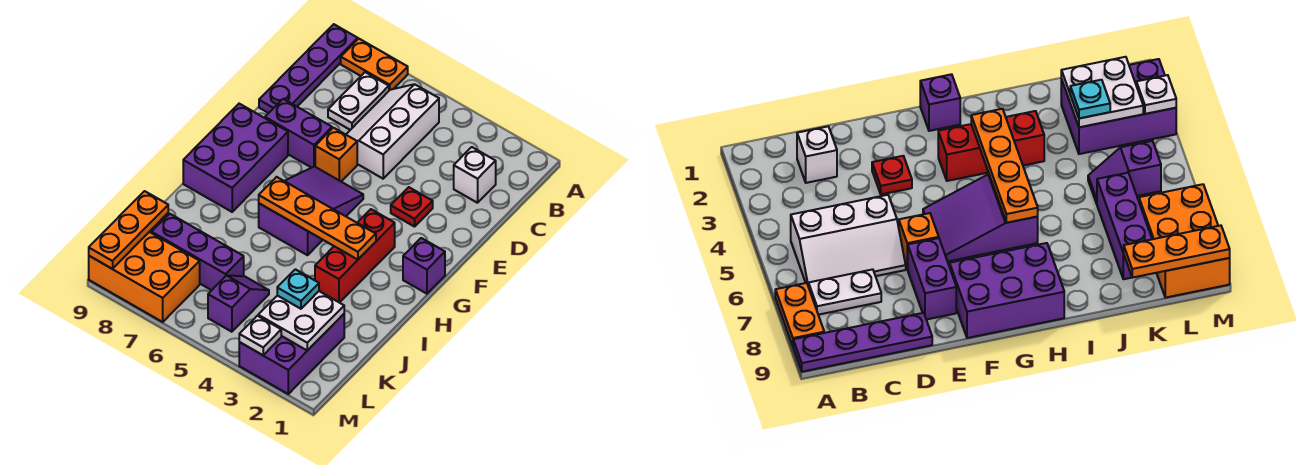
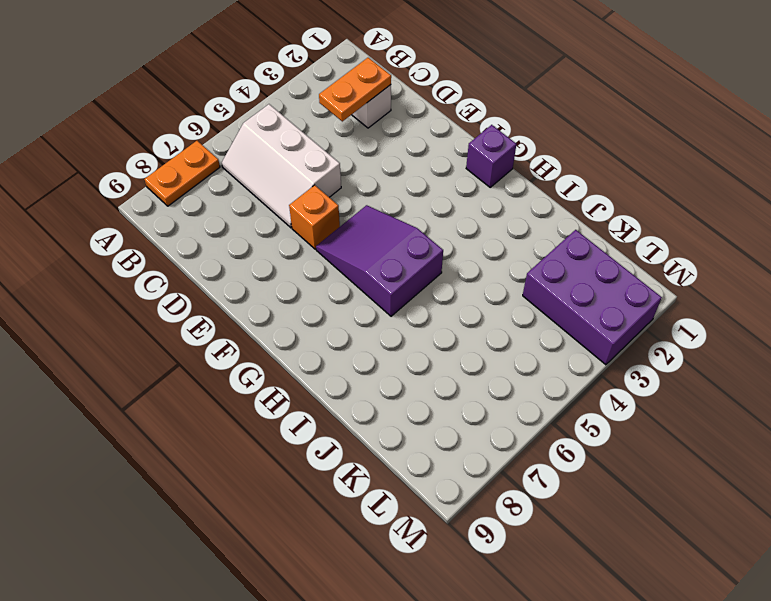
orange 1x2 plate [319,58,391,121] -> none
none -> purple 1x4 plate [259,24,358,113]
none -> white 1x2 plate [328,72,389,130]
none -> red 1x1 plate [391,187,433,227]

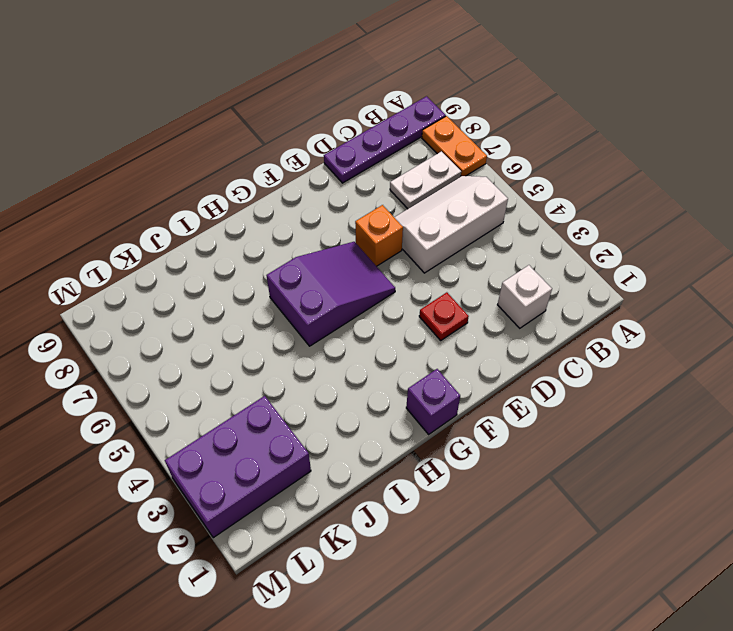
none -> purple 1x2 brick [265,99,332,168]
none -> purple 2x3 brick [183,104,288,212]
none -> red 1x3 brick [315,209,395,303]

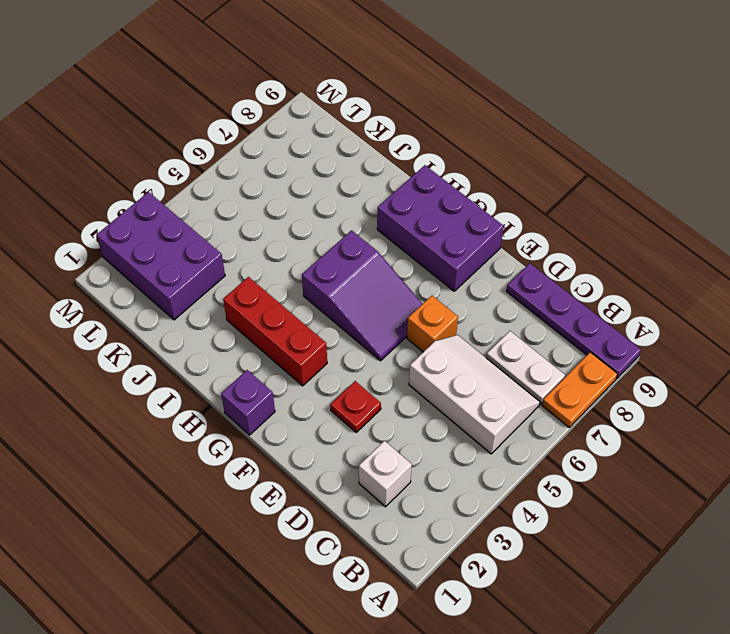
none -> purple 1x2 brick [265,99,332,168]
none -> purple 1x2 slope [208,275,269,332]
none -> purple 1x3 brick [152,214,244,290]

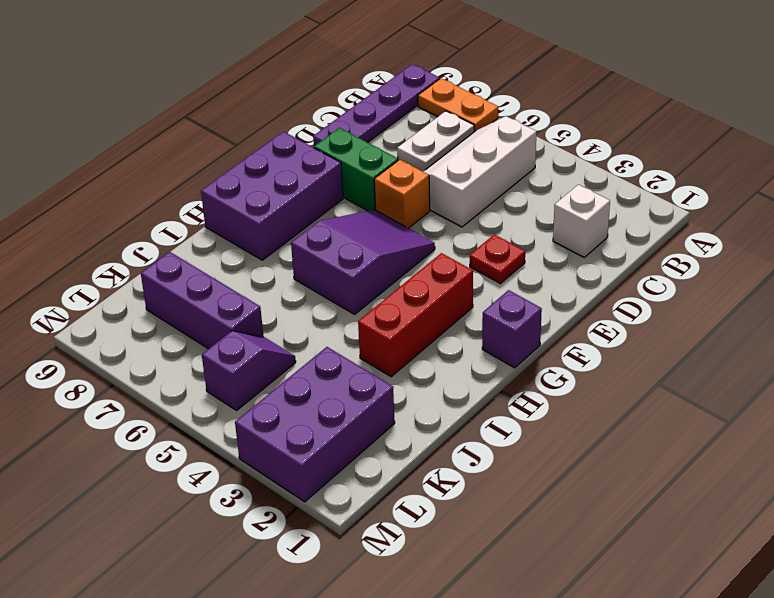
green 1x2 brick [314,128,398,211] -> purple 1x2 brick [265,99,332,168]
none -> orange 2x3 brick [89,232,200,322]
none -> orange 1x4 plate [259,177,376,260]
none -> white 2x2 plate [258,291,344,351]

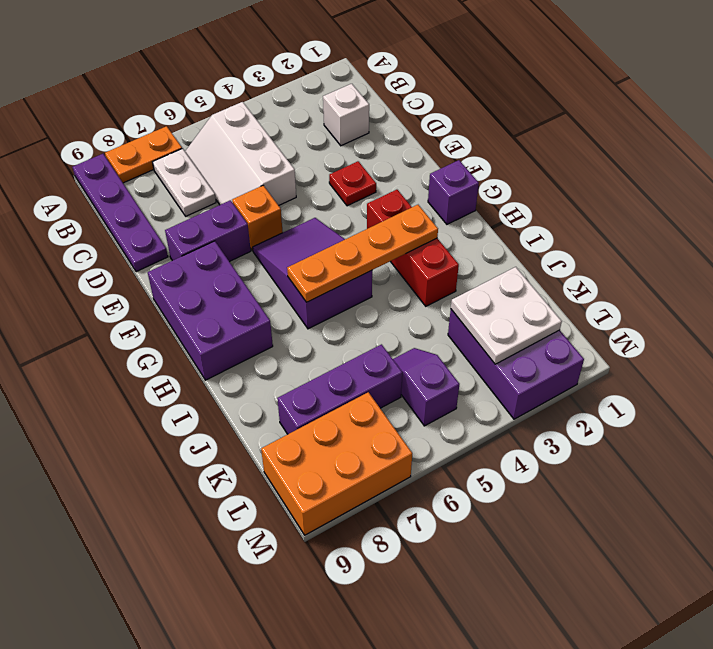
none -> orange 1x3 plate [89,191,168,269]
none -> white 1x1 plate [239,316,281,355]
none -> cyan 1x1 plate [277,269,319,309]

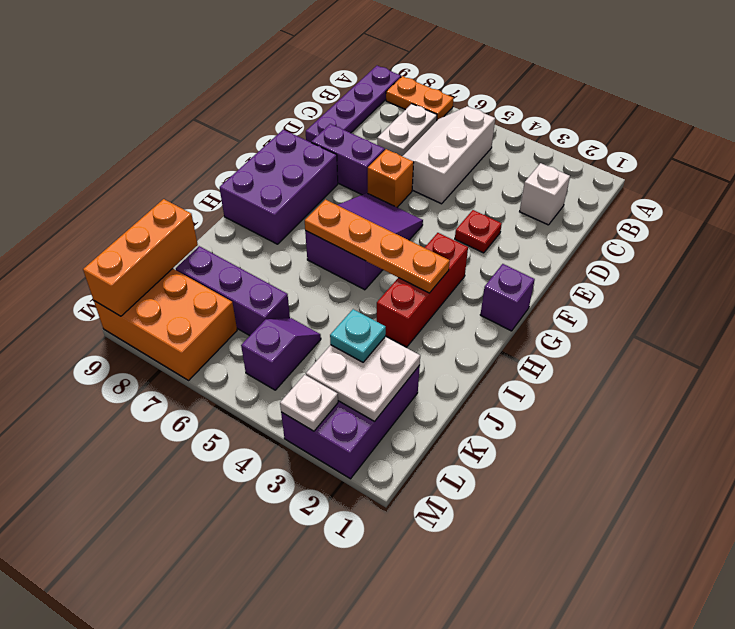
orange 1x3 brick [83,199,198,316] -> orange 1x3 plate [89,191,168,269]

